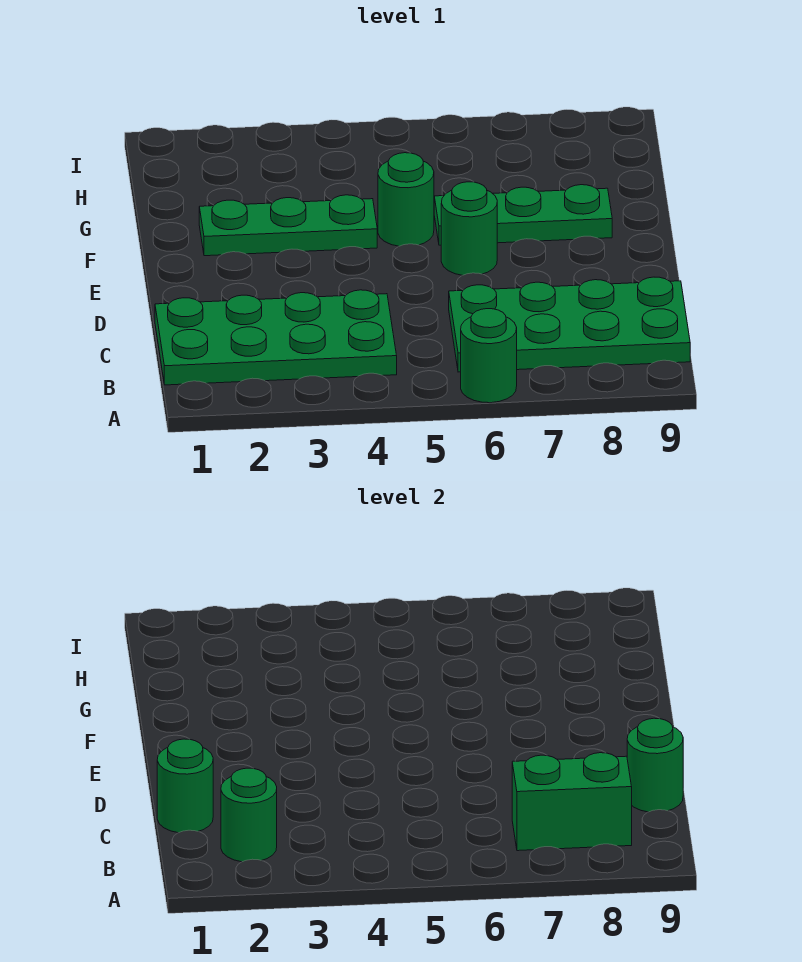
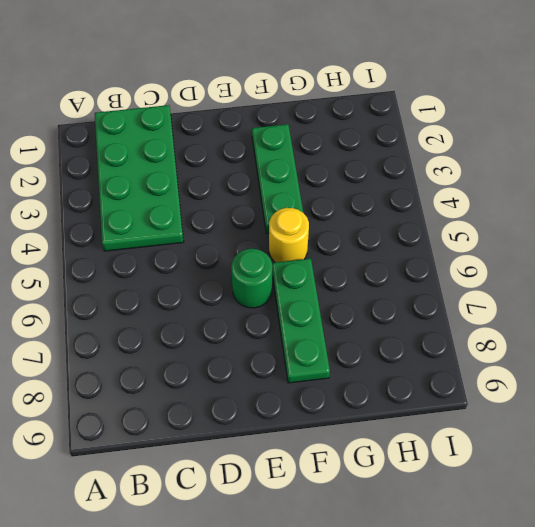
yellow 1x1 round brick [269,208,309,262] -> green 1x1 round brick [378,153,434,246]
none -> green 1x1 round brick [461,309,517,403]
none -> green 2x4 plate [449,277,690,372]

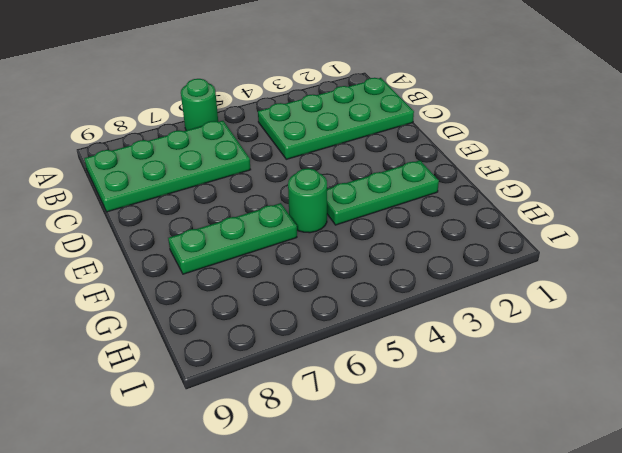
none -> green 1x1 round brick [441,182,497,275]
none -> green 1x1 round brick [221,768,277,862]

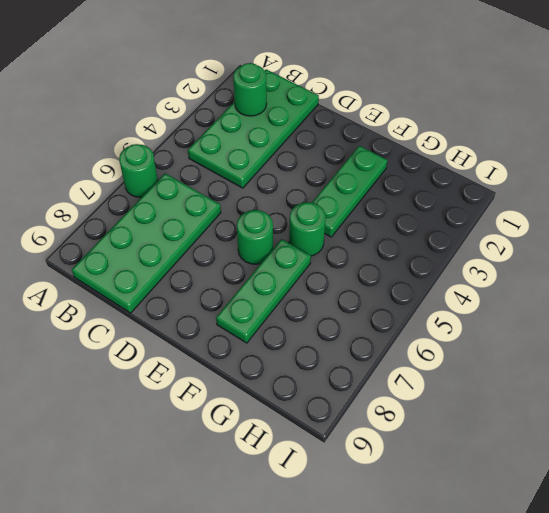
none -> green 1x2 brick [512,753,632,851]
none -> green 1x1 round brick [157,739,213,833]

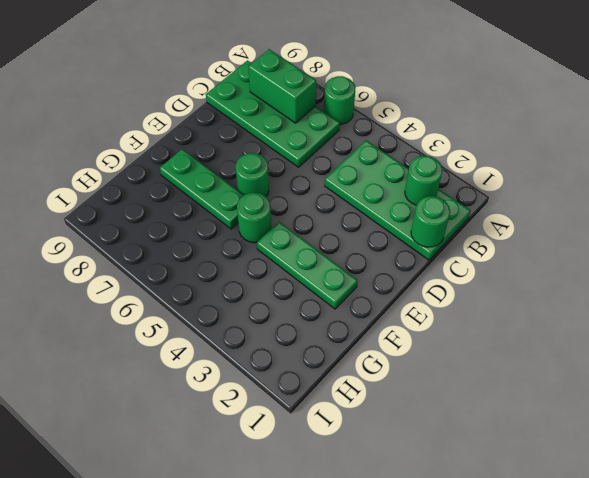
none -> green 1x1 round brick [627,718,683,812]

